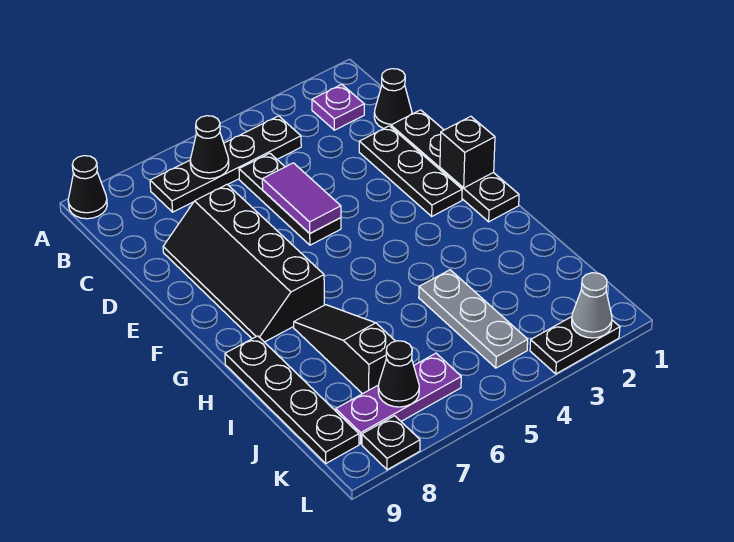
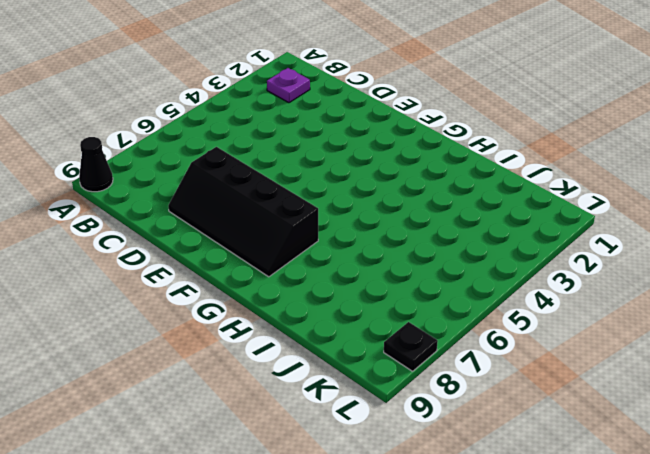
none -> black 1x4 plate [150,116,301,212]
none -> black 1x1 cone [374,69,412,129]
none -> black 1x3 plate [239,153,341,245]

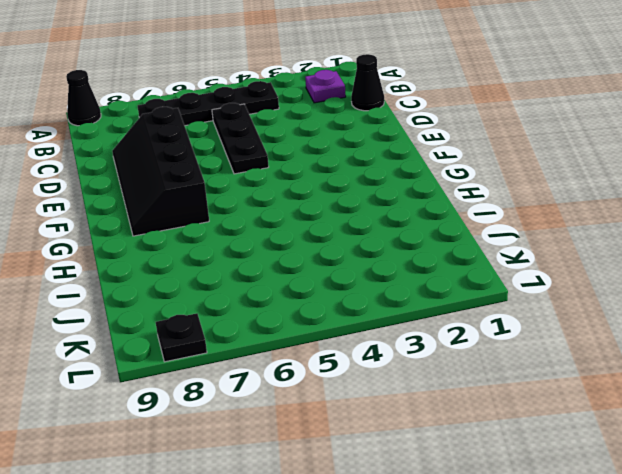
none -> black 1x4 plate [391,110,519,222]
none -> black 1x3 plate [359,126,462,216]
none -> black 1x3 slope [294,305,395,394]

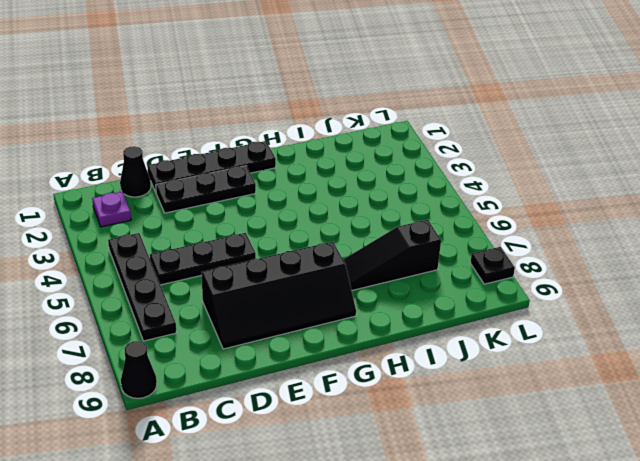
none -> black 1x4 plate [225,336,359,463]
none -> grey 1x3 plate [419,270,528,368]
none -> purple 1x3 plate [336,353,461,444]

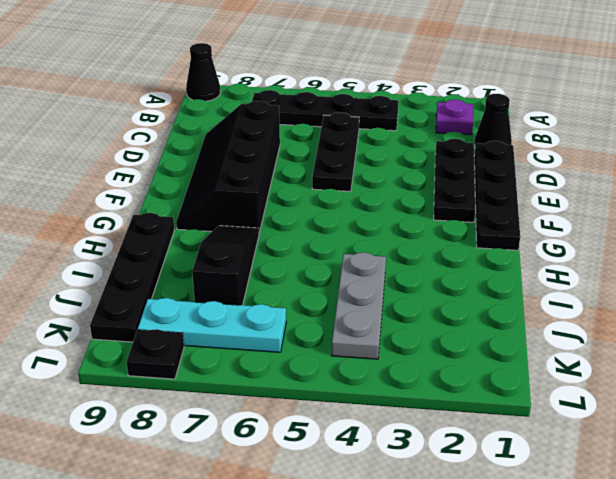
cyan 1x3 plate [138,298,286,352] -> purple 1x3 plate [336,353,461,444]
none -> black 1x2 plate [530,317,620,374]
none -> black 1x1 cone [190,116,229,179]
none -> purple 1x2 tile [262,163,341,233]

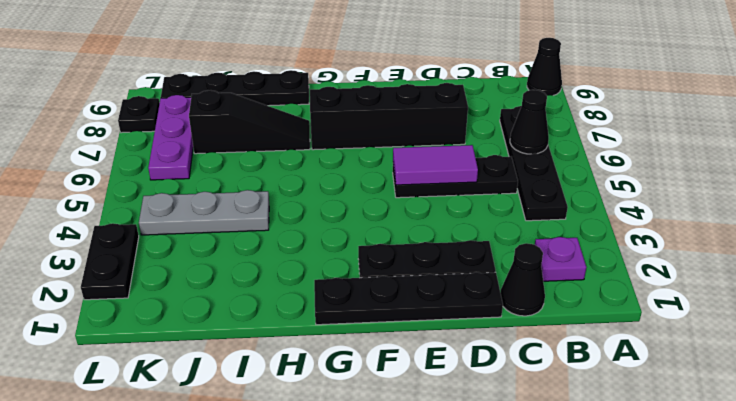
none -> black 1x1 brick [440,116,495,188]
none -> black 1x1 cone [378,341,419,407]
none -> grey 1x1 cone [572,273,612,338]

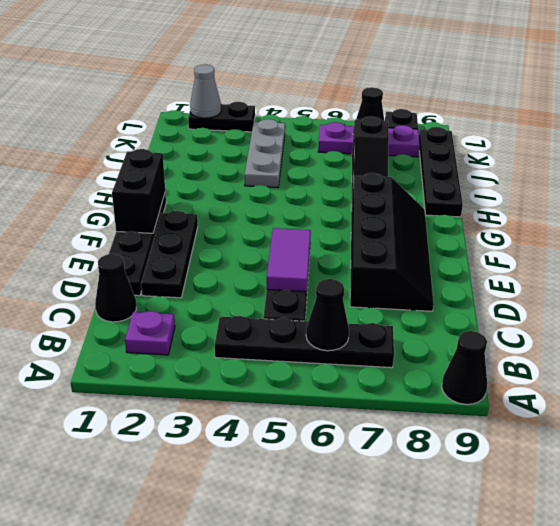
black 1x2 brick [112,149,165,233] -> black 1x1 brick [440,116,495,188]

